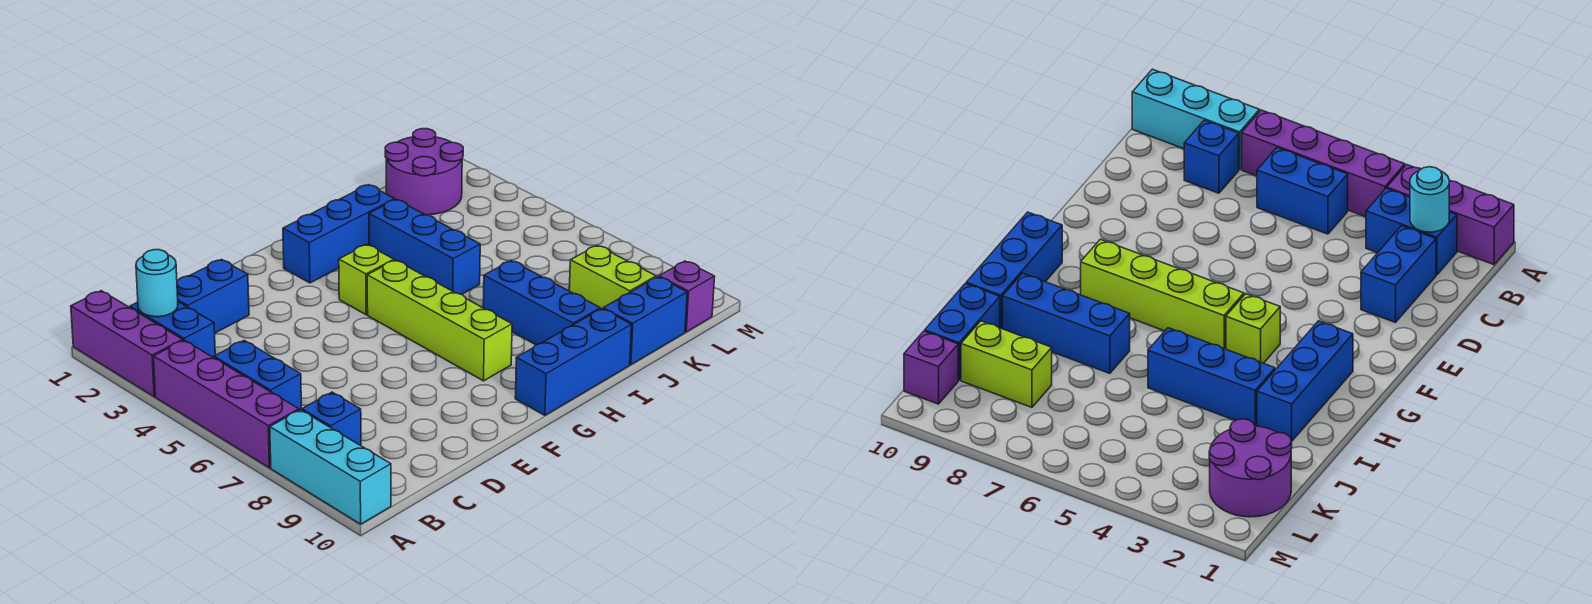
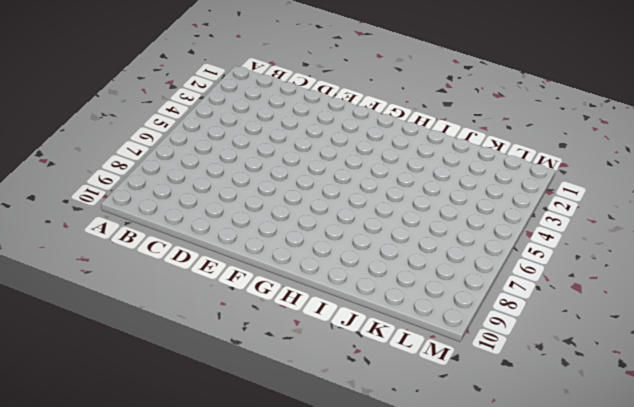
none -> purple 1x3 brick [71,291,183,397]
none -> purple 1x4 brick [154,340,299,468]
none -> cyan 1x3 brick [270,410,391,524]

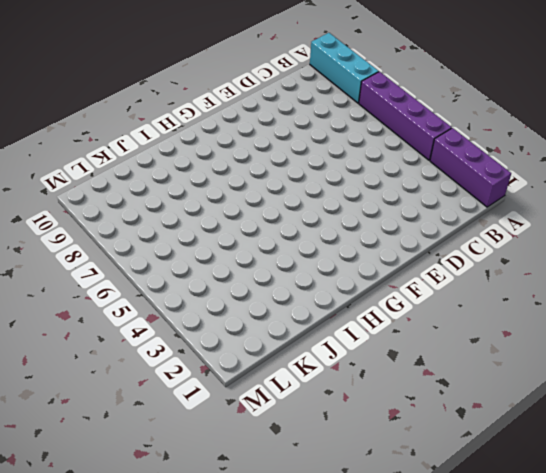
none -> blue 1x2 brick [130,302,215,358]
none -> blue 1x2 brick [214,341,302,410]
none -> blue 1x1 brick [302,392,361,446]

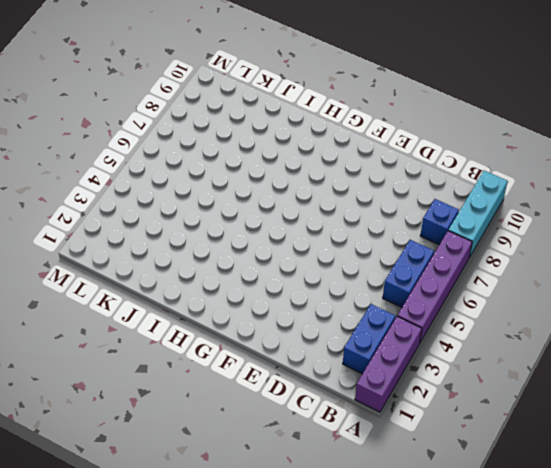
none -> blue 1x2 brick [177,260,249,333]
none -> blue 1x3 brick [283,185,395,283]
none -> lime 1x1 brick [339,244,394,315]

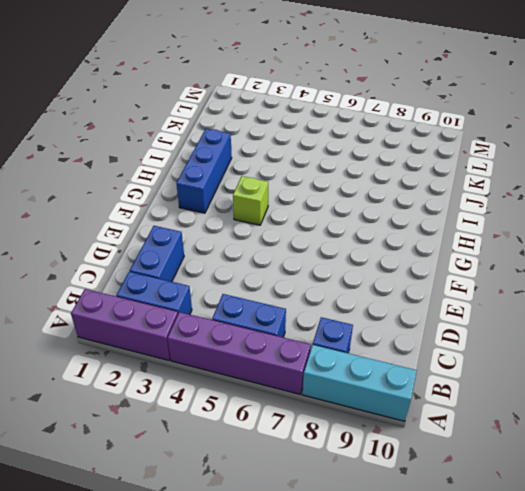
none -> lime 1x4 brick [367,260,512,381]
none -> blue 1x3 brick [515,309,631,415]
none -> blue 1x3 brick [369,200,480,295]

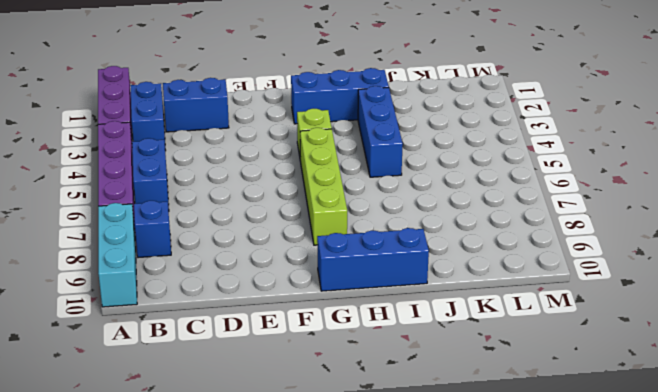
none -> blue 1x3 brick [483,260,600,345]
none -> blue 1x2 brick [603,277,687,365]
none -> purple 2x2 round brick [385,129,463,215]

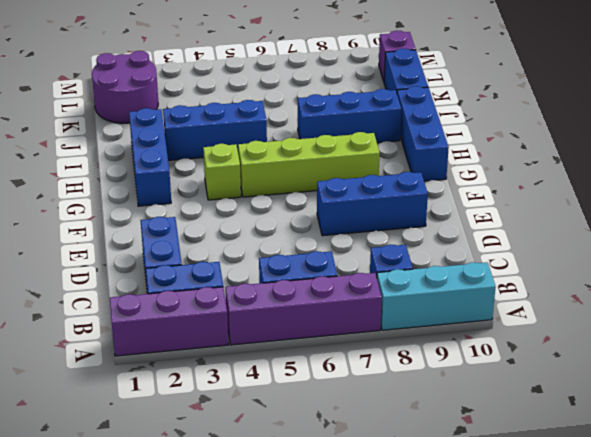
blue 1x3 brick [317,172,428,236] -> none
none -> lime 1x2 brick [569,245,656,309]
none -> cyan 1x1 round brick [136,250,178,317]

